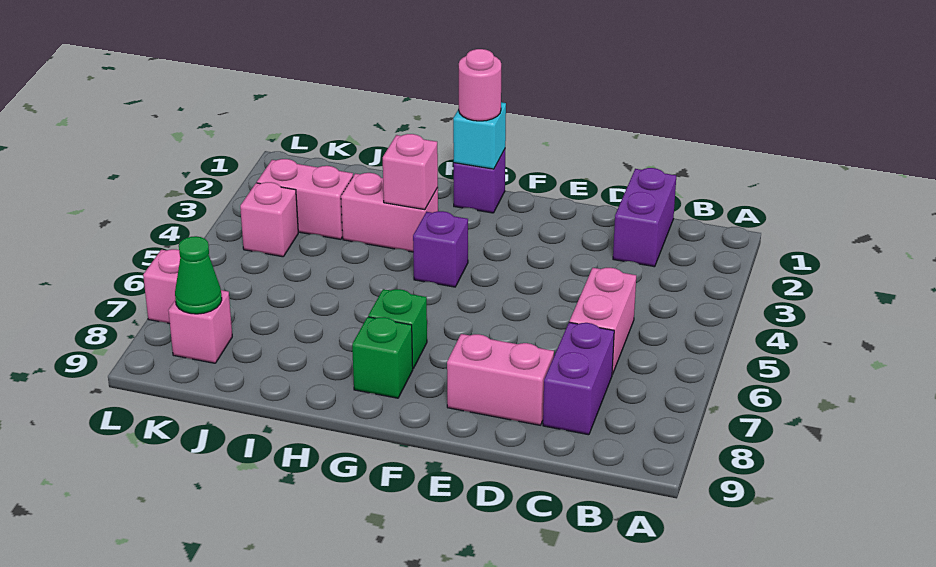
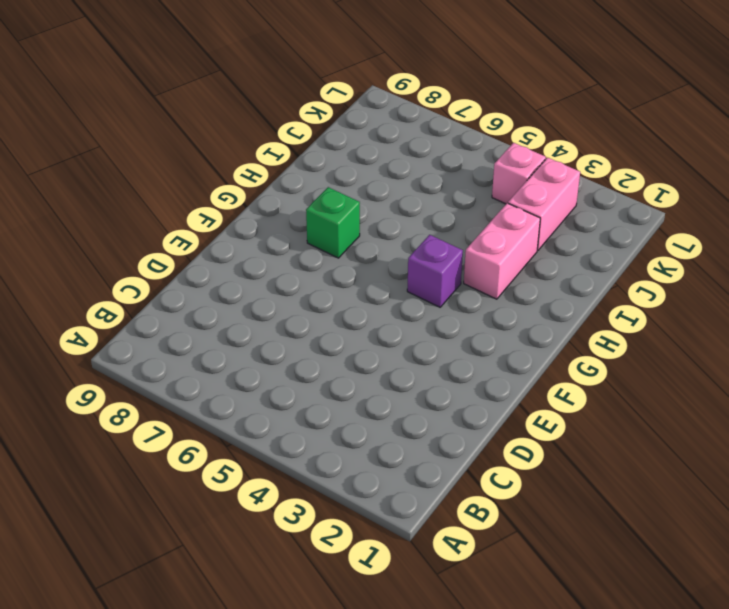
none -> purple 1x2 brick [613,168,676,267]
none -> pink 1x2 brick [569,268,636,374]
none -> purple 1x2 brick [543,322,614,435]

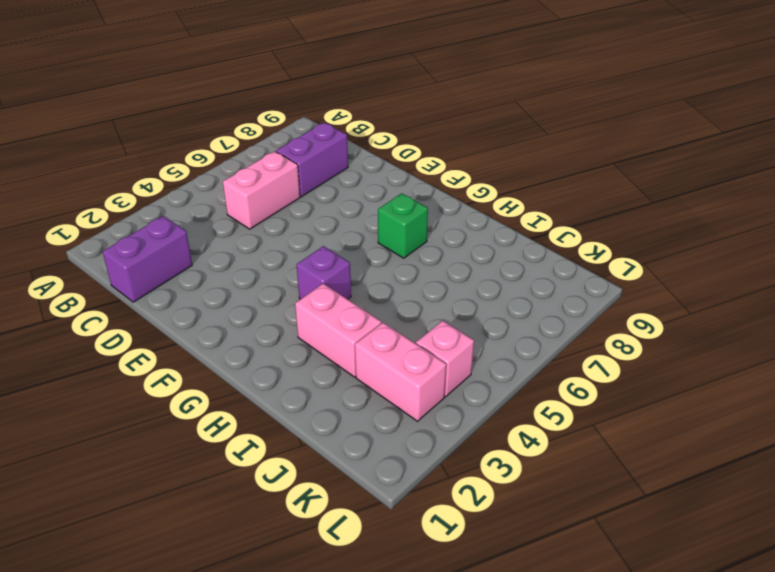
none -> pink 1x2 brick [447,334,554,425]
none -> purple 1x1 brick [454,149,505,213]
none -> green 1x1 brick [352,317,413,398]

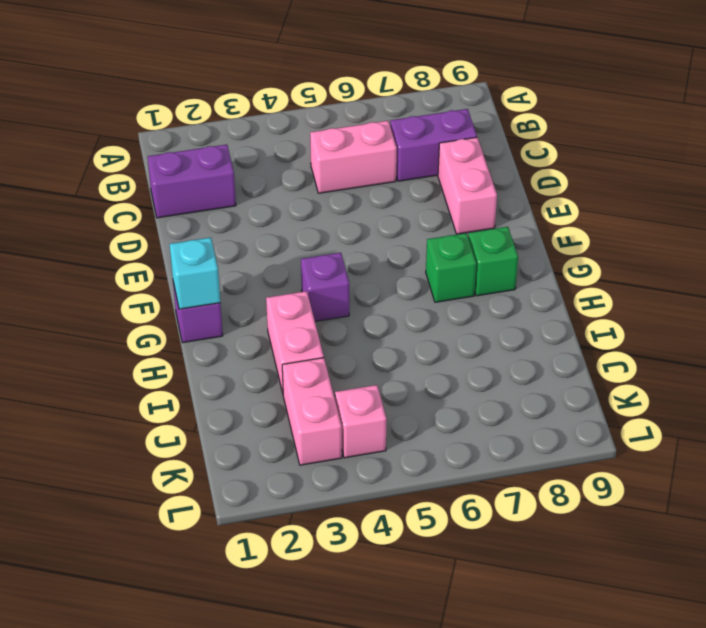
none -> pink 1x1 brick [168,290,232,363]
none -> pink 1x1 brick [143,249,180,324]
none -> pink 1x1 brick [383,134,438,210]

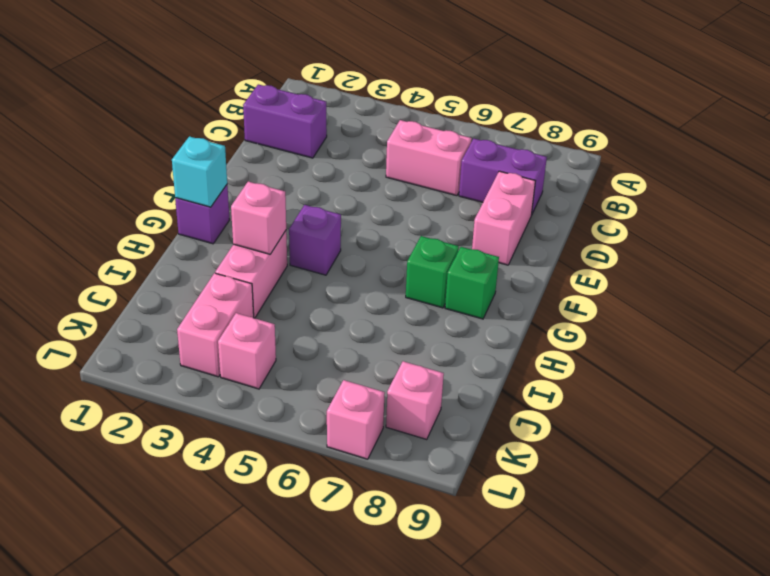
none -> green 1x1 cone [175,236,222,314]
none -> pink 1x1 round brick [459,49,501,121]

